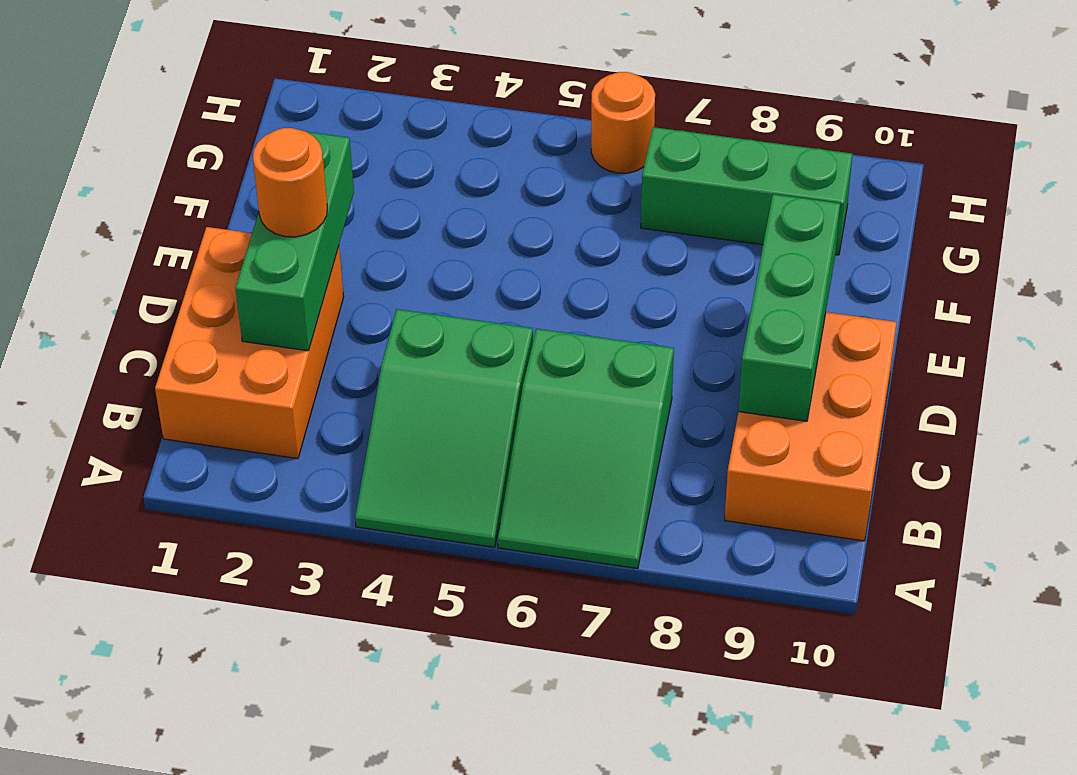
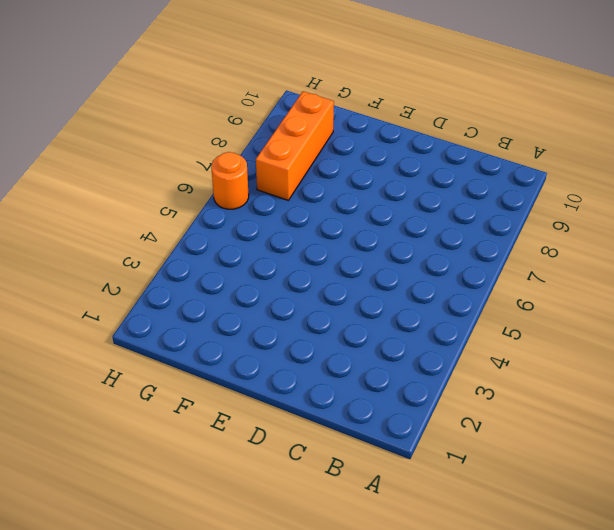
orange 1x3 brick [256,91,334,200] -> green 1x3 brick [641,127,853,255]
none -> green 2x3 slope [355,309,533,547]
none -> green 2x3 slope [498,329,674,569]

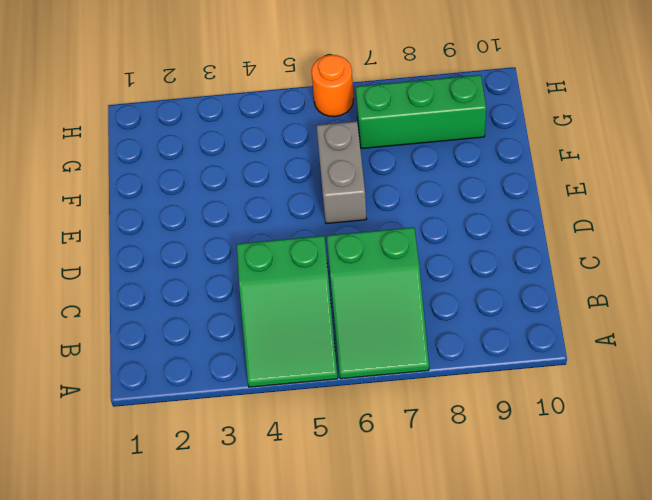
grey 1x2 brick [317,121,367,224] -> none
none -> orange 2x3 brick [155,227,344,459]
none -> orange 2x3 brick [725,312,897,541]

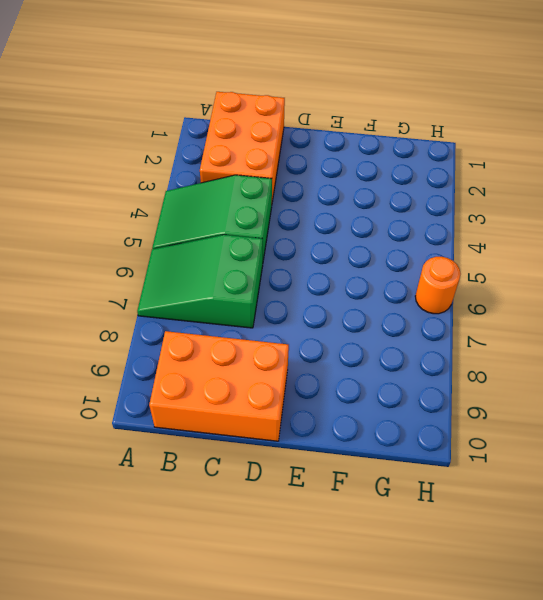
orange 2x3 brick [200,92,285,202] -> orange 2x3 brick turned to [155,227,344,459]
none -> green 1x3 brick [641,127,853,255]
none -> green 1x3 brick [235,132,354,351]

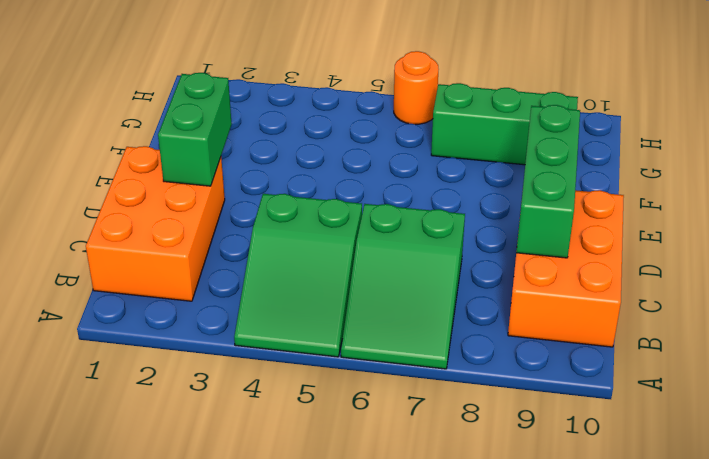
green 1x2 brick [158,73,232,186] -> green 1x3 brick [235,132,354,351]
none -> orange 1x1 round brick [253,128,327,237]

